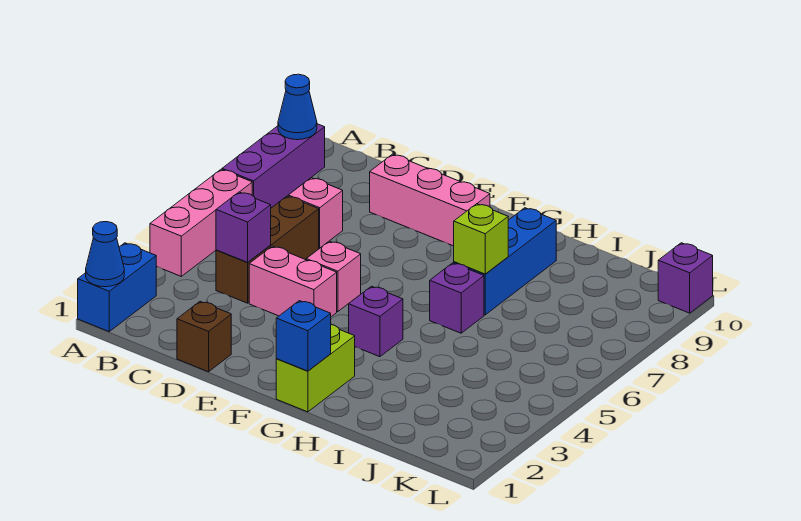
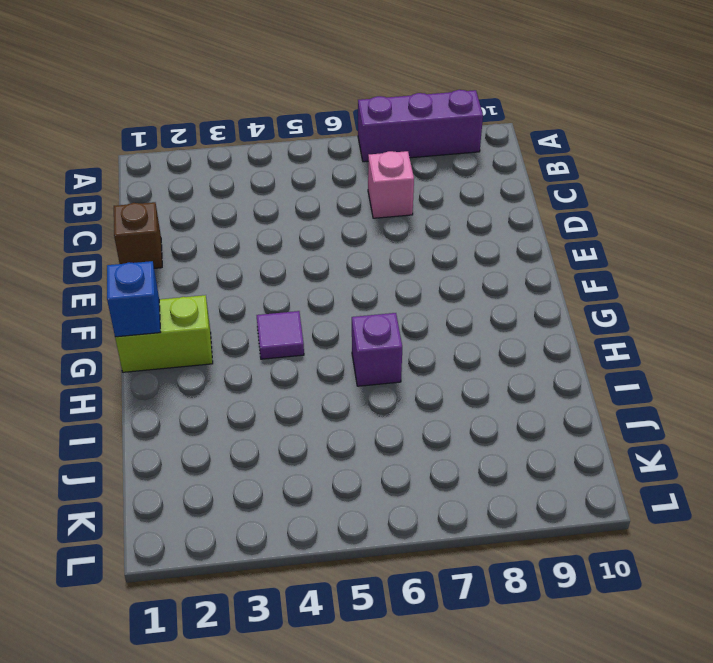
purple 1x1 tile [257,311,304,359] -> purple 1x1 brick [349,286,403,357]
none -> blue 1x2 brick [78,243,156,331]
none -> pink 1x3 brick [150,169,252,276]
none -> brown 1x3 brick [216,196,319,303]

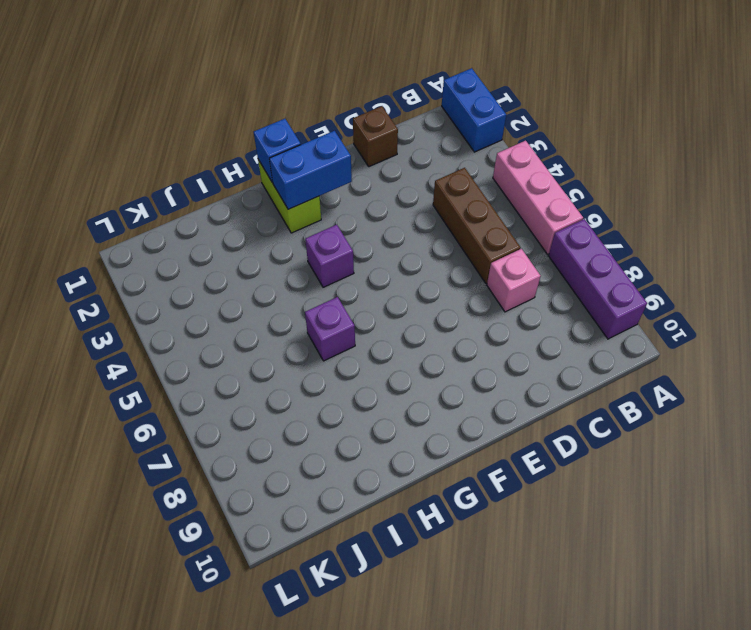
blue 1x2 brick [269,131,352,209] -> none
none -> pink 1x2 brick [249,246,337,317]
none -> pink 1x3 brick [370,154,490,246]
none -> pink 1x1 brick [306,241,361,312]

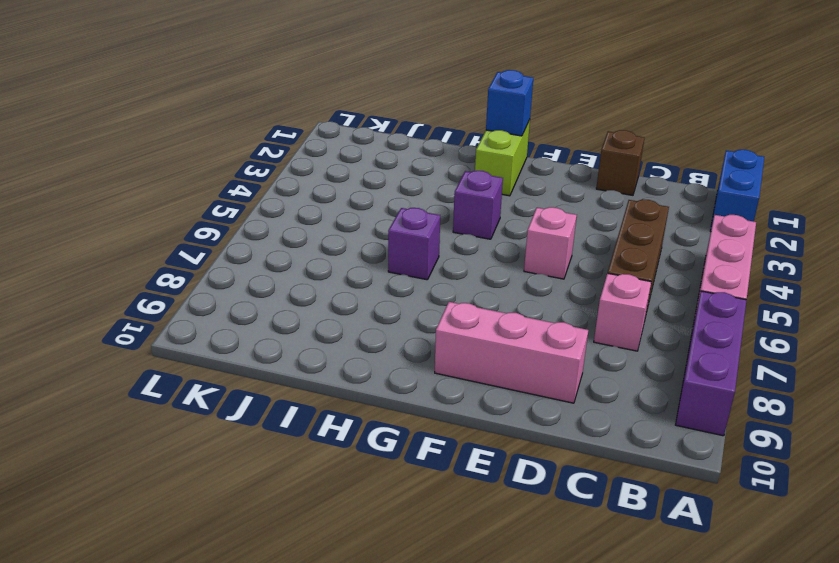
none -> pink 1x2 brick [249,246,337,317]
none -> blue 1x3 brick [454,208,556,315]
none -> purple 1x1 brick [658,243,713,313]

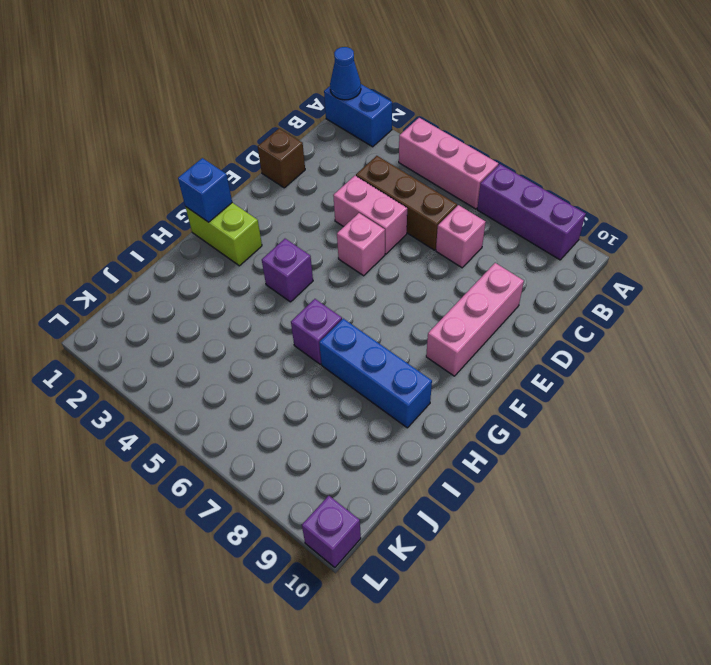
pink 1x2 brick [333,176,407,254] -> pink 1x2 brick turned to [249,246,337,317]
none -> blue 1x1 cone [278,74,317,140]
none -> purple 1x1 brick [216,192,271,262]
none -> lime 1x1 brick [454,204,508,274]

